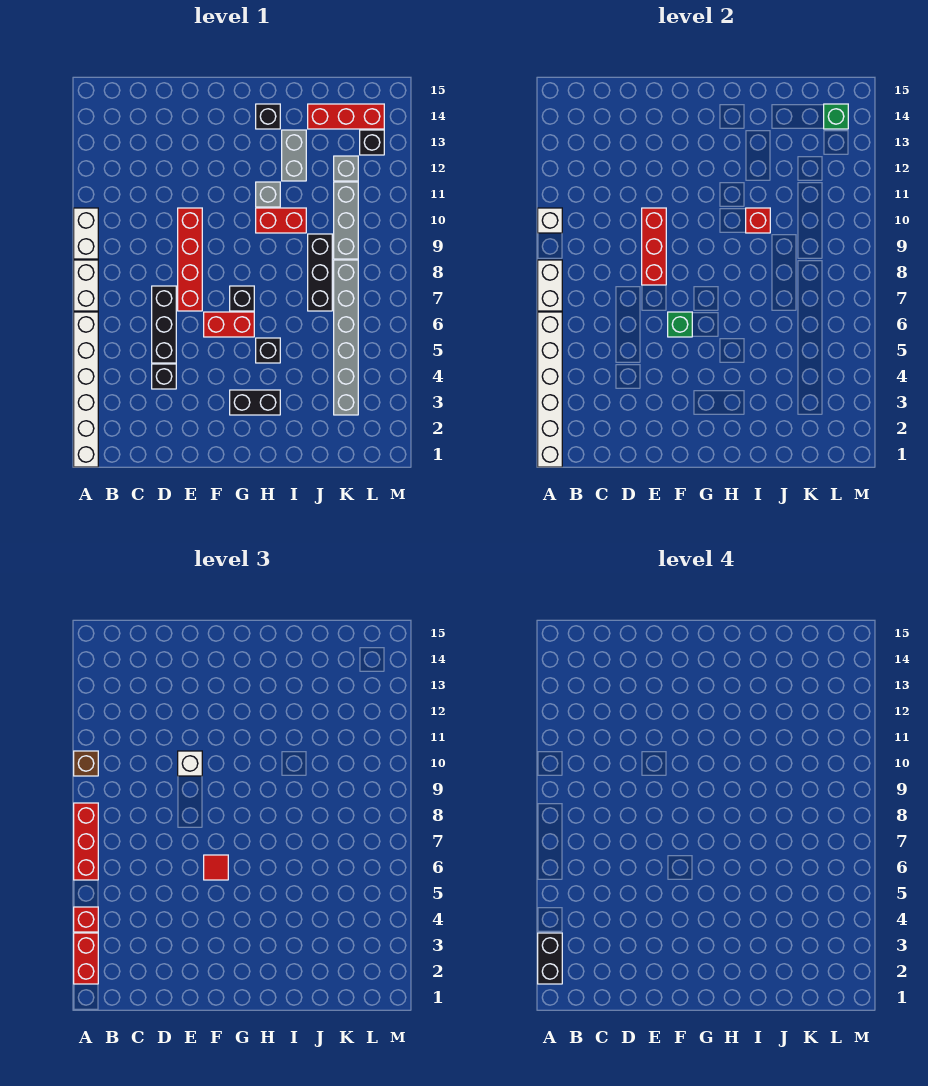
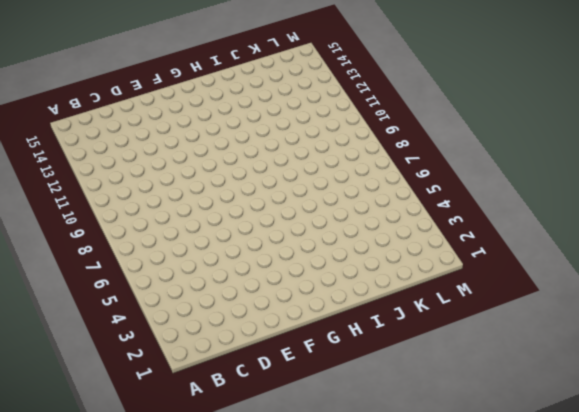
none -> white 1x6 brick [74,312,98,467]
none -> white 1x2 brick [74,260,98,311]
none -> white 1x2 brick [74,208,98,259]
none -> black 1x1 brick [152,364,176,389]

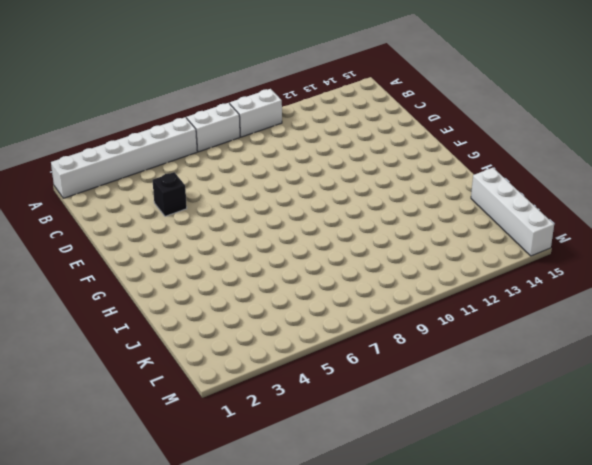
white 1x4 brick [471,168,554,256] -> none
none -> black 1x3 brick [152,286,176,363]
none -> red 1x4 brick [178,208,202,311]
none -> red 1x2 brick [204,312,254,337]
none -> black 1x2 brick [230,390,280,415]

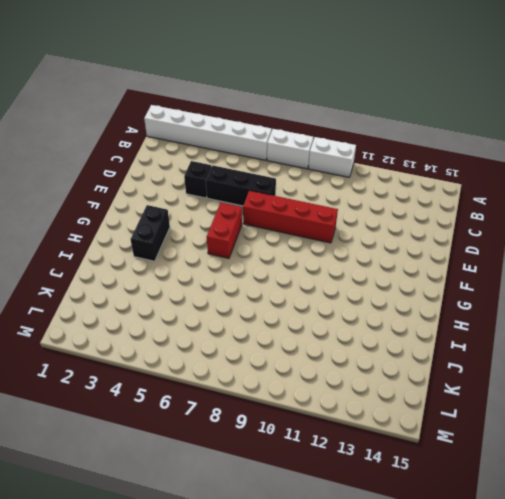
none -> black 1x1 brick [230,286,254,311]
none -> black 1x1 brick [256,338,280,363]
none -> red 1x2 brick [256,208,306,233]
none -> grey 1x1 brick [256,182,280,207]

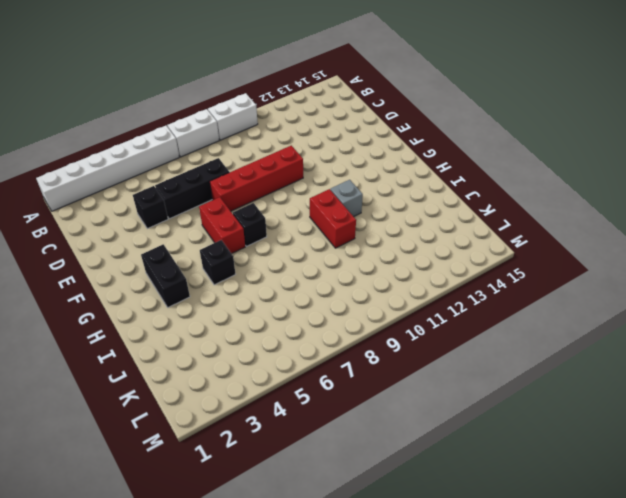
none -> black 1x1 brick [256,104,280,129]
none -> grey 1x2 brick [282,130,306,181]
none -> black 1x3 brick [308,234,332,311]
none -> red 1x3 brick [308,104,384,129]

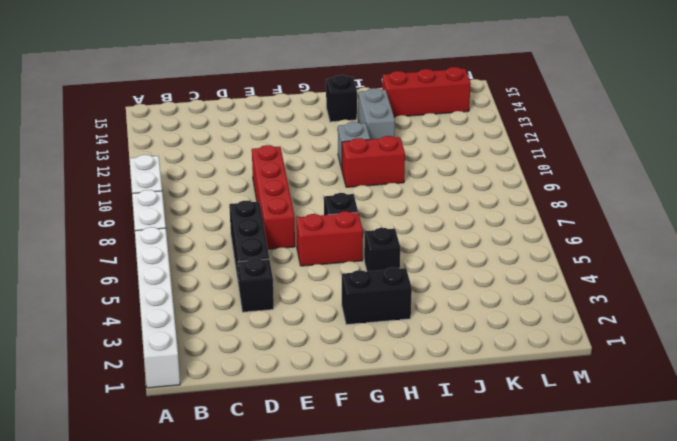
none -> black 1x3 brick [308,234,332,311]
none -> grey 1x6 brick [334,260,358,415]
none -> grey 1x3 brick [334,182,358,259]
none -> grey 1x1 brick [334,156,358,181]

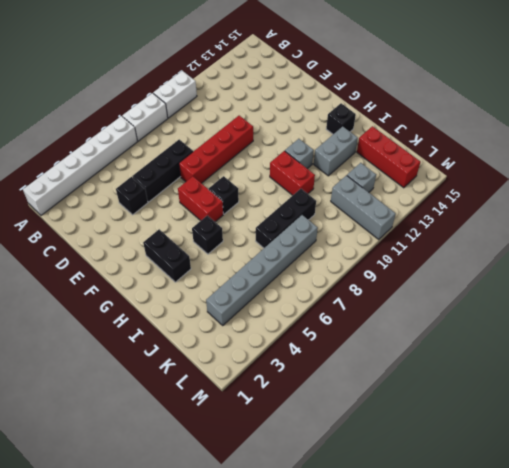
grey 1x3 brick [331,175,396,240] -> grey 1x3 brick turned to [334,182,358,259]
none -> black 1x1 brick [360,130,384,155]
none -> white 1x6 brick [538,312,562,467]
none -> white 1x2 brick [538,260,562,311]
none -> white 1x1 brick [538,208,562,233]

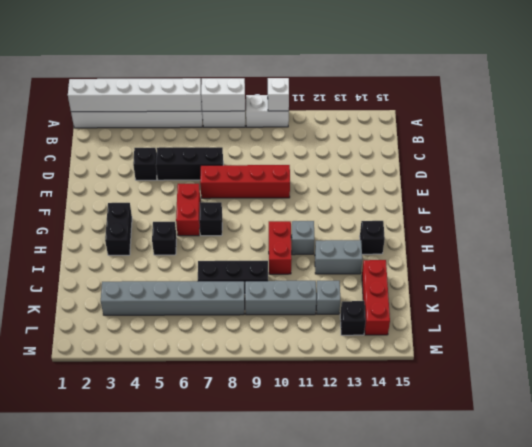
none -> red 1x3 brick [642,208,666,285]
none -> green 1x1 brick [668,312,692,337]
none -> red 1x1 brick [746,208,770,233]
none -> green 1x1 brick [824,104,848,129]

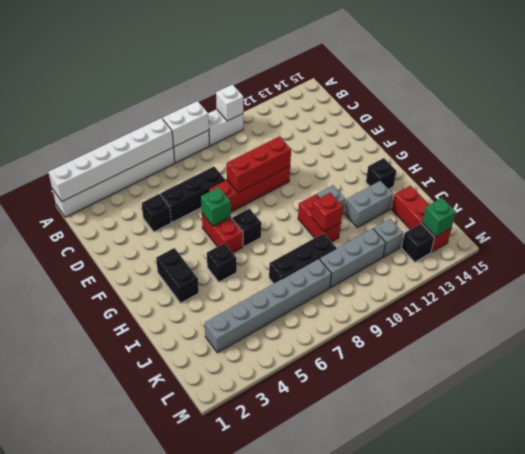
none -> red 1x2 brick [74,933,98,984]
none -> red 1x1 brick [74,907,98,932]
none -> red 1x3 brick [74,803,98,880]
none -> brown 1x1 brick [74,751,98,776]

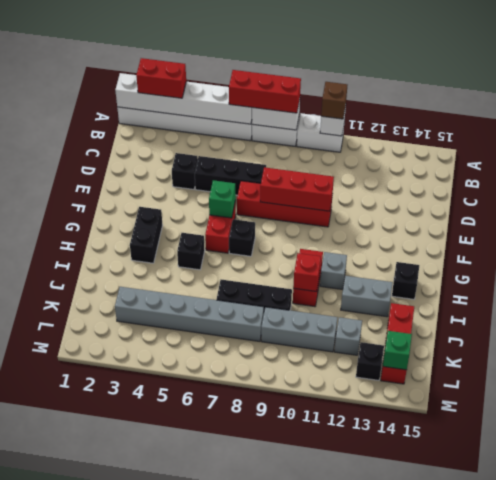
none -> red 1x1 brick [74,907,98,932]
none -> white 1x1 brick [178,751,202,776]
none -> red 1x1 tile [204,855,228,880]
none -> black 1x2 brick [538,933,562,984]

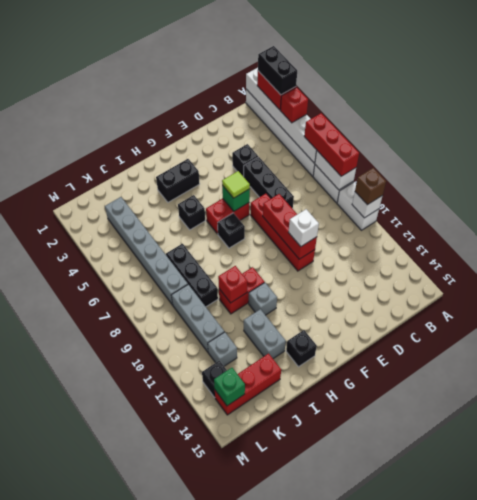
lime 1x1 tile [222,171,250,198] -> red 1x1 tile [204,855,228,880]

